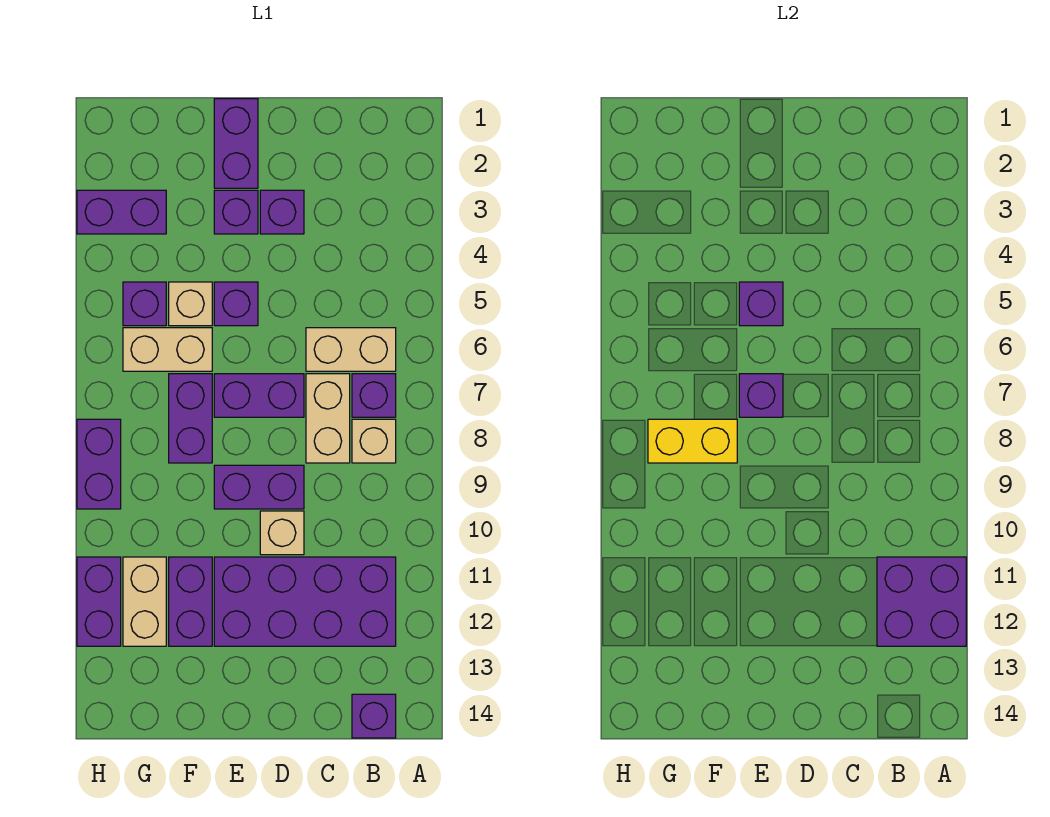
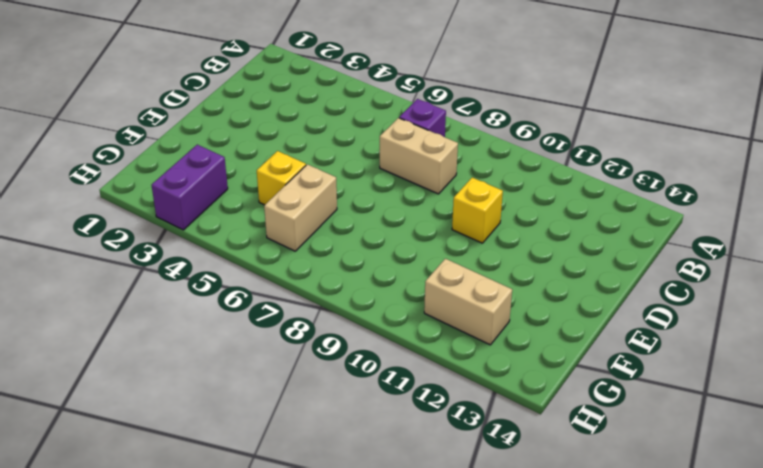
yellow 1x1 brick [452,178,503,243] -> tan 1x1 brick [260,511,304,555]
yellow 1x1 brick [257,151,306,205] -> tan 1x1 brick [169,282,212,326]
none -> tan 1x2 brick [306,328,396,371]
none -> tan 1x1 brick [352,419,396,463]
none -> purple 2x4 brick [214,557,396,646]

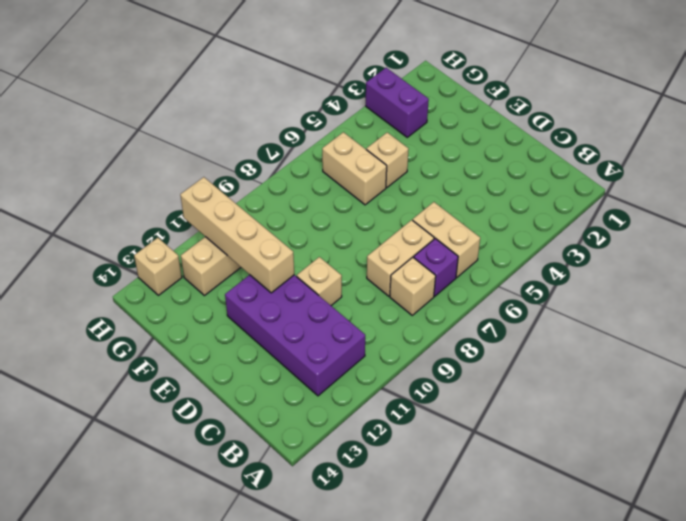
tan 1x4 brick [180,177,294,293] -> none
tan 1x1 brick [134,238,182,295] -> none
none -> purple 1x1 brick [352,694,396,738]
none -> purple 1x1 brick [260,190,304,234]
none -> purple 1x2 brick [214,374,304,417]

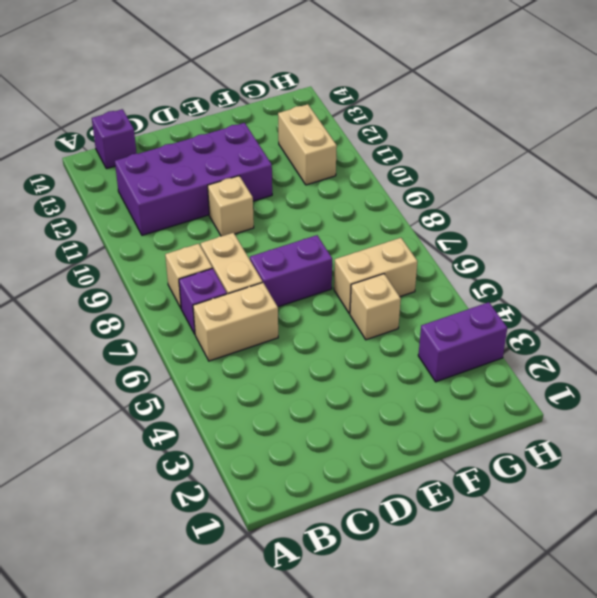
none -> purple 1x1 brick [260,190,304,234]
none -> purple 1x2 brick [214,465,304,509]
none -> purple 1x2 brick [214,99,258,188]

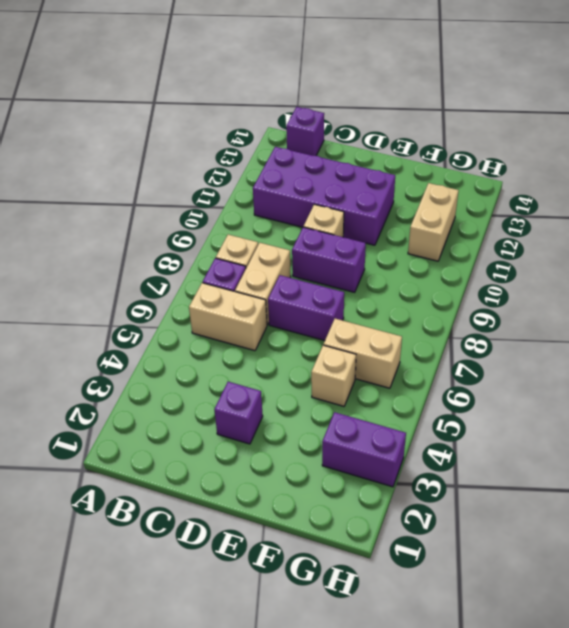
none -> purple 1x2 brick [214,99,258,188]
none -> purple 1x1 brick [214,190,258,234]
none -> purple 1x1 brick [214,282,258,326]

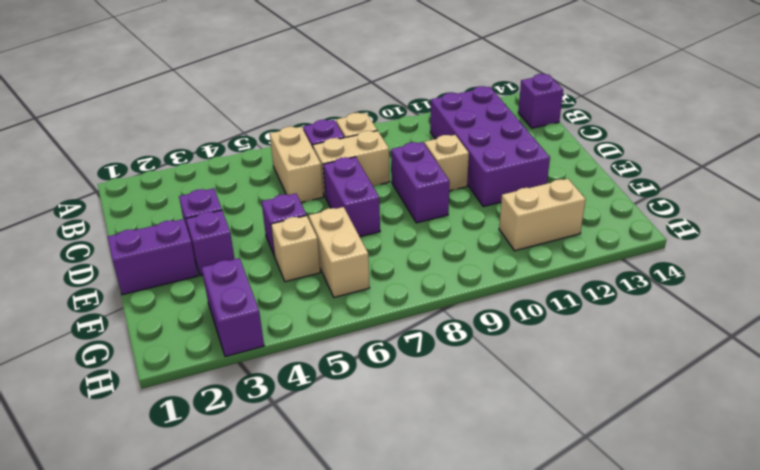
none -> purple 1x2 brick [169,374,212,463]
none -> purple 1x2 brick [169,557,212,646]
none -> purple 1x1 brick [123,282,166,326]

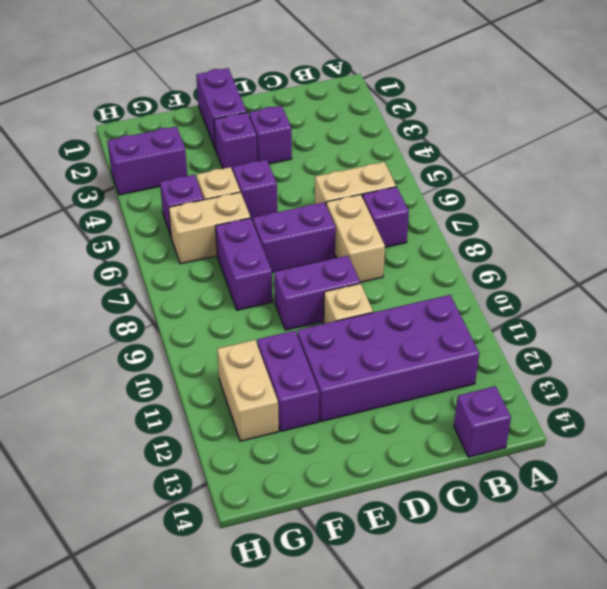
none -> tan 1x1 brick [352,419,396,463]
none -> purple 1x2 brick [77,419,121,509]
none -> purple 1x2 brick [77,557,121,646]

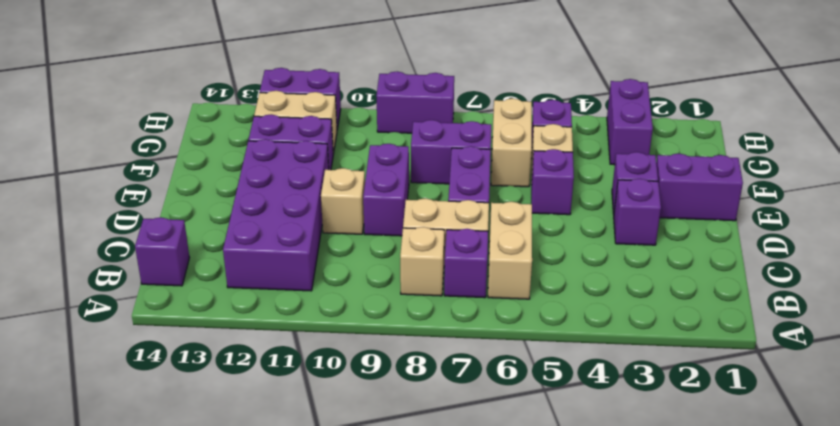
none -> purple 2x2 brick [877,557,966,646]
none -> purple 1x1 brick [739,282,783,326]
none -> purple 1x1 brick [739,374,783,417]

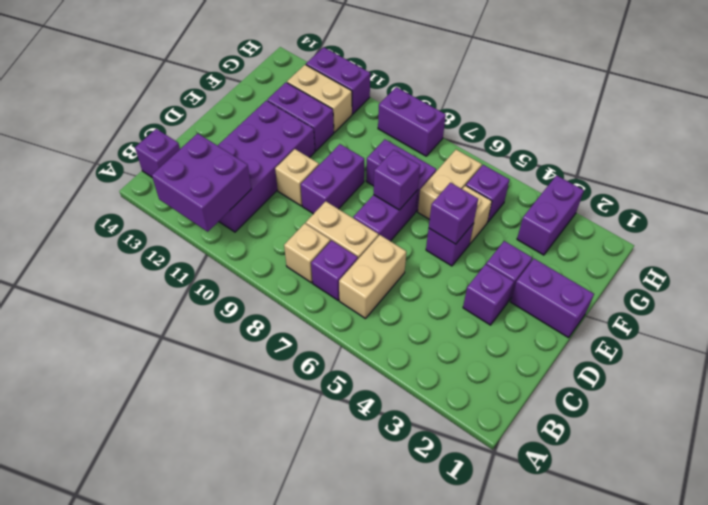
none -> yellow 1x2 brick [648,419,737,463]

